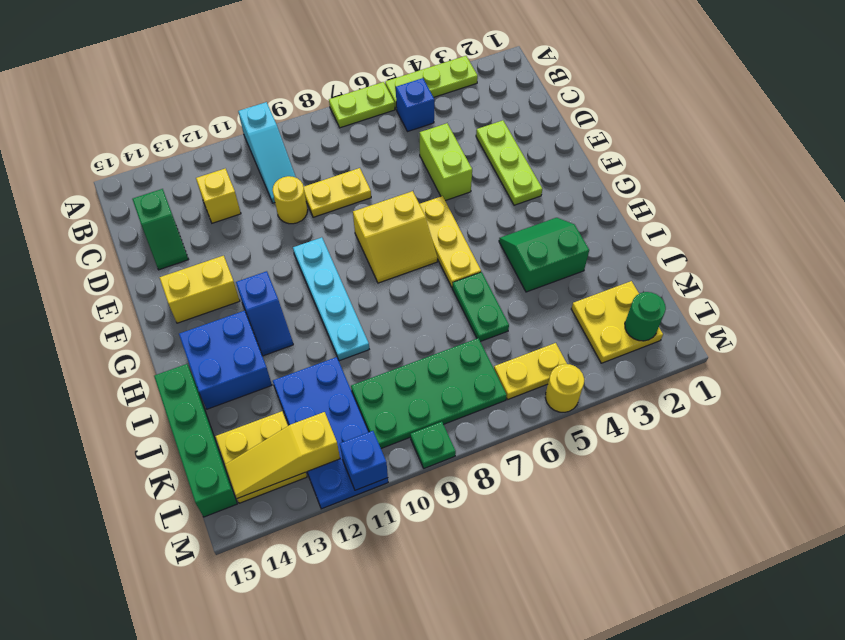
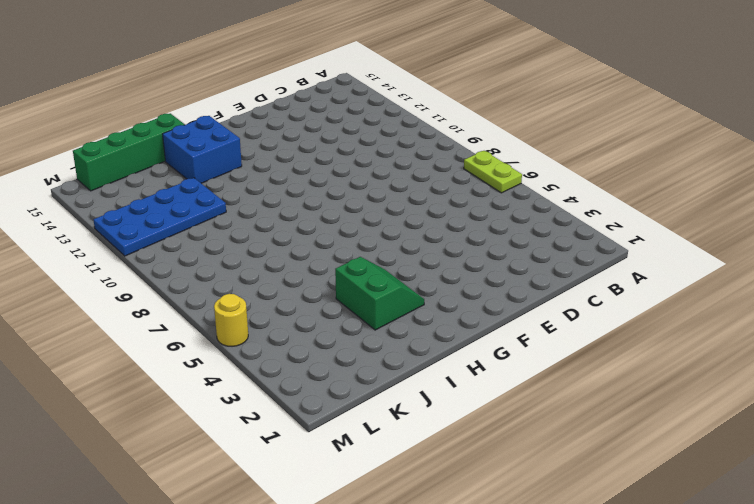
none -> lime 1x3 plate [385,56,478,110]
none -> cyan 1x3 slope [238,102,296,203]
none -> blue 1x1 brick [396,78,434,132]

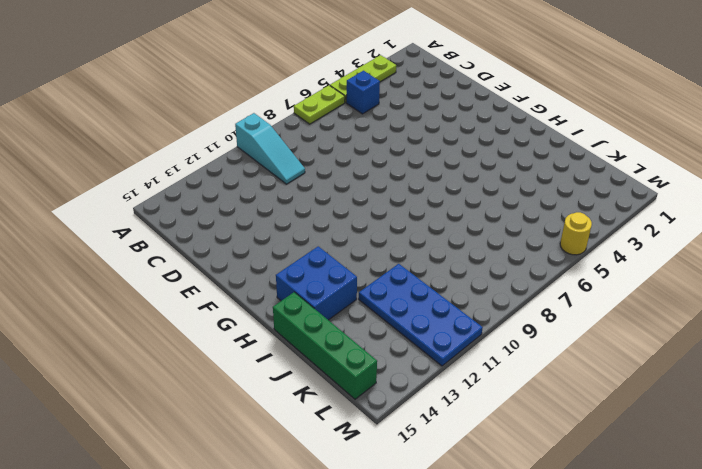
none -> yellow 1x1 brick [196,169,241,223]
none -> green 1x2 slope [132,189,188,270]
none -> lime 1x3 plate [476,120,542,205]

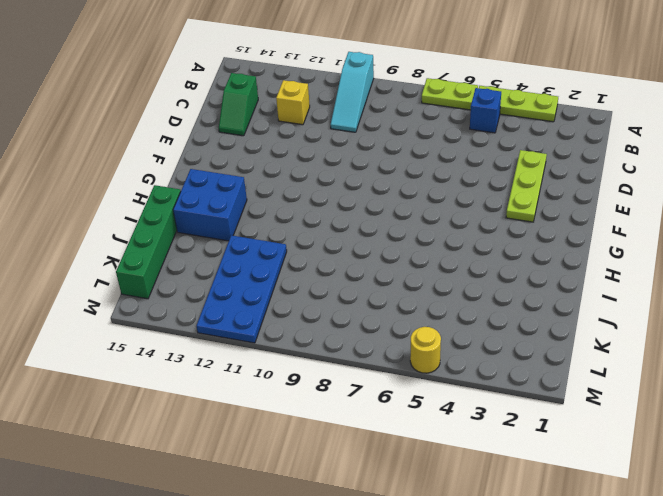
none -> lime 1x2 brick [420,123,472,201]
none -> yellow 1x2 plate [304,168,371,217]
none -> yellow 1x1 round brick [273,176,308,224]

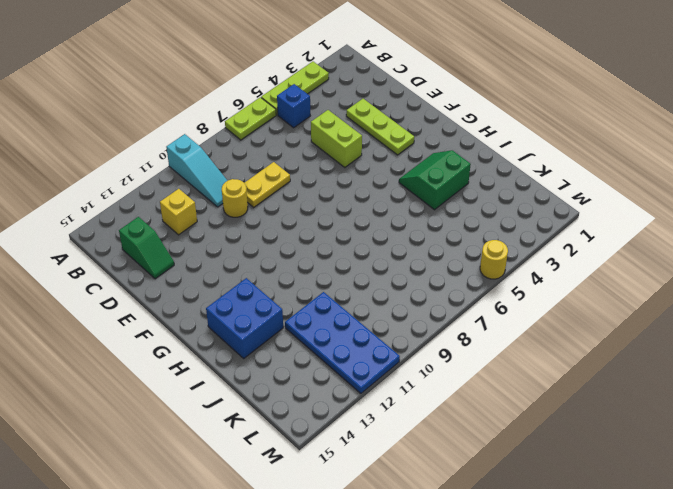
none -> yellow 1x3 plate [420,196,481,287]
none -> yellow 2x2 slope [353,191,437,283]
none -> cyan 1x4 plate [293,237,369,361]

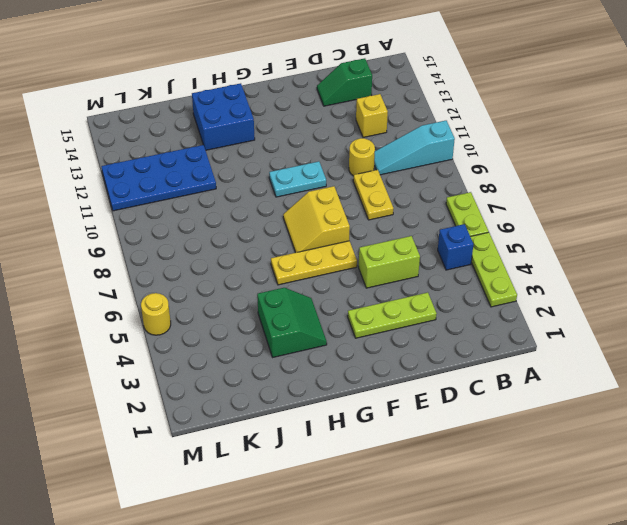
cyan 1x2 plate [269,161,326,197] -> cyan 1x4 plate [293,237,369,361]
none -> yellow 1x2 brick [160,256,240,323]
none -> blue 1x2 slope [236,271,293,356]
none -> green 1x2 plate [452,272,509,342]

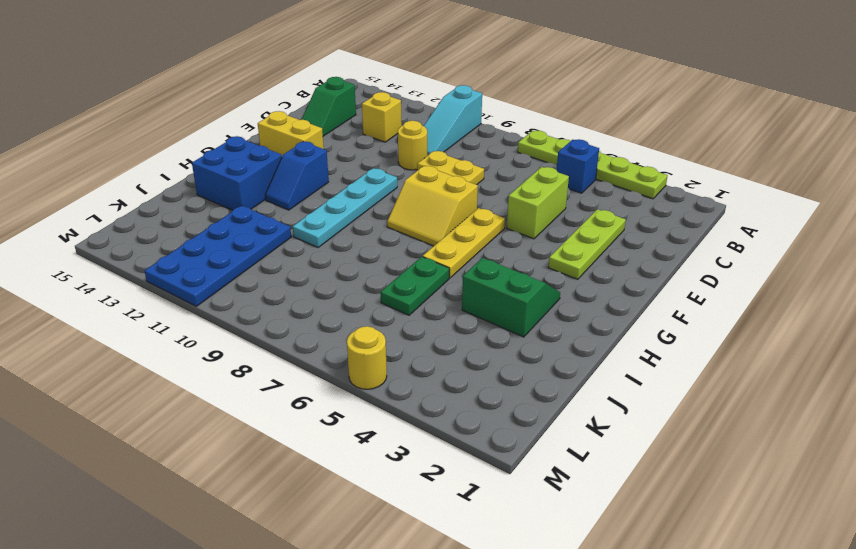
none -> green 1x4 brick [154,364,237,517]
none -> yellow 2x2 plate [571,281,663,363]
none -> green 2x4 plate [351,338,507,448]

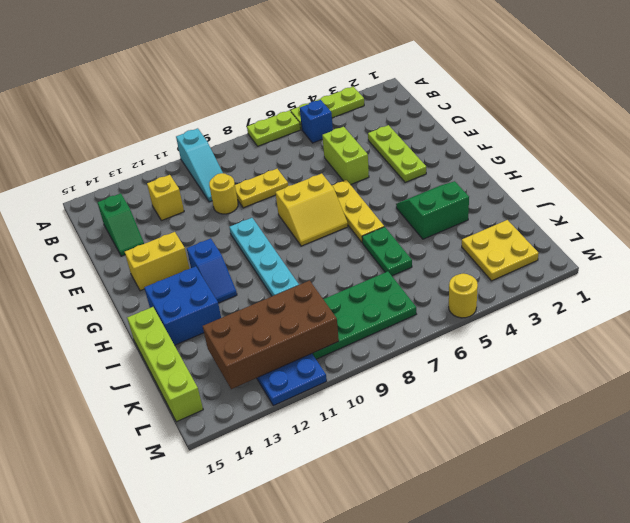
lime 1x4 brick [127,307,203,422] -> green 1x4 brick [154,364,237,517]
brown 2x4 brick [203,280,339,389] -> yellow 1x3 slope [225,412,340,498]
none -> yellow 2x2 plate [215,411,307,503]
none -> yellow 1x2 plate [494,343,567,400]
none -> green 1x1 plate [410,422,456,468]

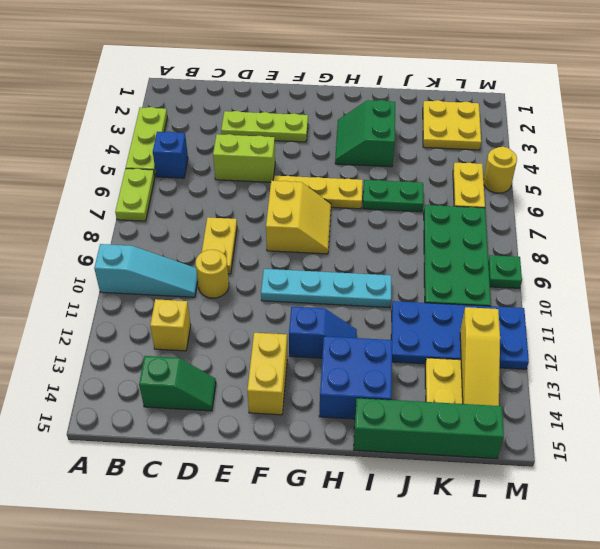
none -> green 1x1 round brick [625,292,666,341]
none -> blue 1x1 brick [340,431,388,490]

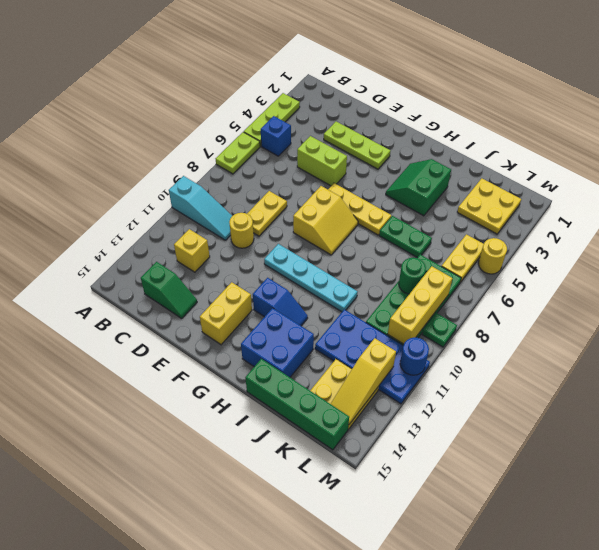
green 1x1 round brick [399,258,426,294] -> green 1x1 round brick moved to [625,292,666,341]
yellow 1x3 brick [388,266,452,344] -> none
blue 1x1 round brick [400,337,429,375] -> blue 1x1 brick [340,431,388,490]

